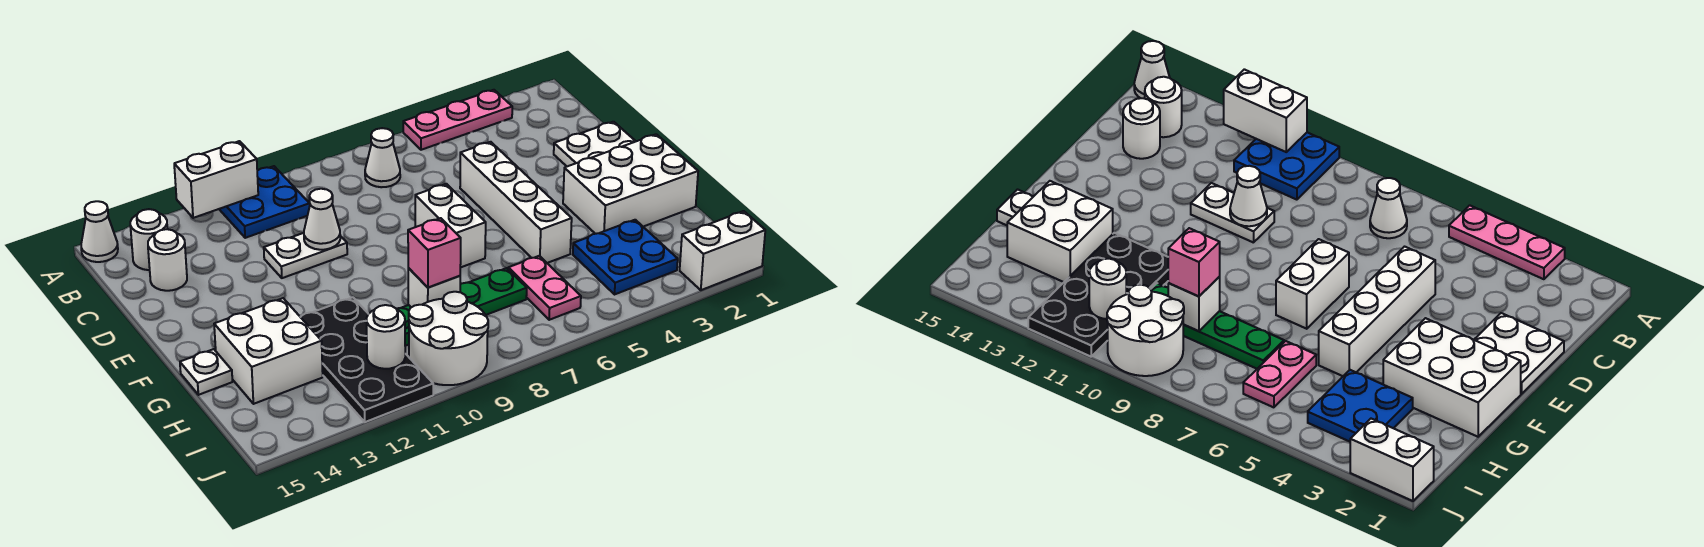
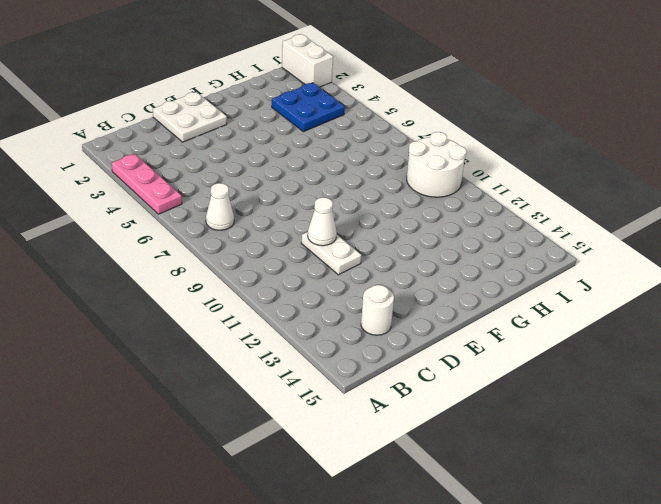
none -> blue 2x2 plate [219,166,310,238]
none -> white 1x1 cone [81,201,118,262]
none -> white 1x1 round brick [130,209,167,270]

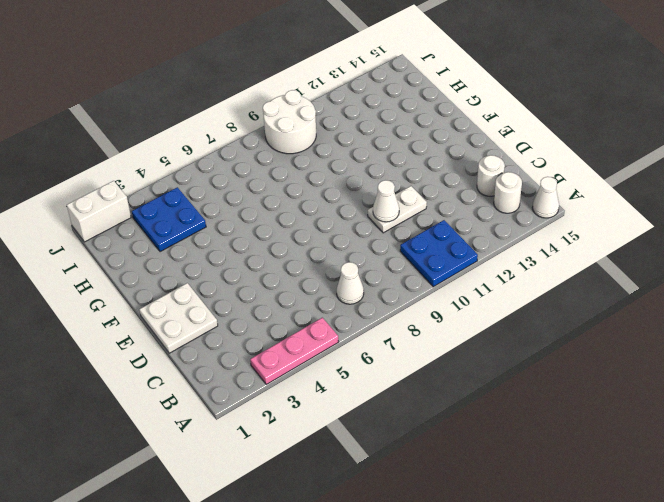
none -> white 1x4 brick [460,142,572,263]
none -> white 1x2 brick [415,184,486,268]
none -> white 2x3 brick [563,134,698,234]

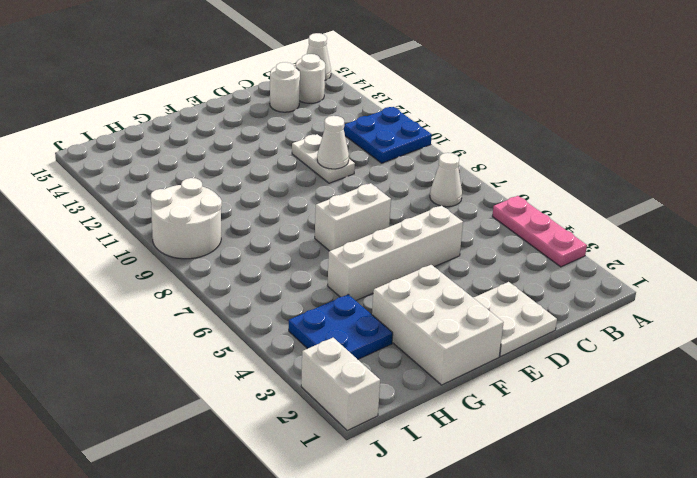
none -> black 2x4 plate [301,297,433,422]
none -> white 2x2 brick [214,298,323,404]
none -> white 1x1 plate [180,349,232,395]

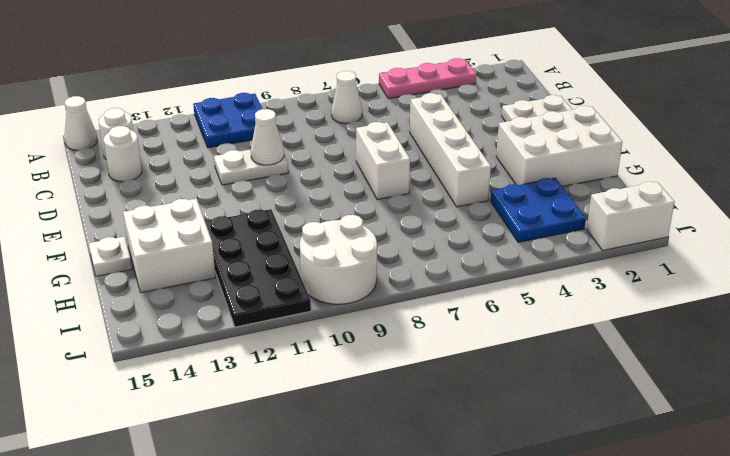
none -> pink 1x2 plate [508,256,581,320]
none -> green 1x4 plate [397,268,527,346]
none -> white 1x2 brick [174,141,258,218]

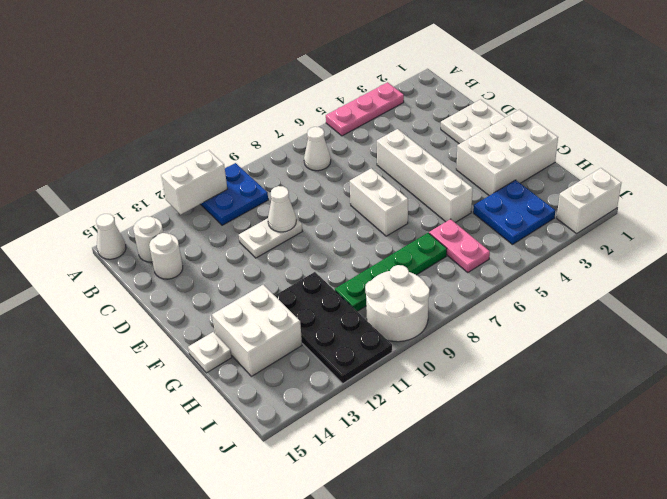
none -> white 1x1 brick [408,268,460,307]
none -> white 1x1 round brick [366,305,405,369]
none -> pink 1x1 brick [408,218,461,288]

